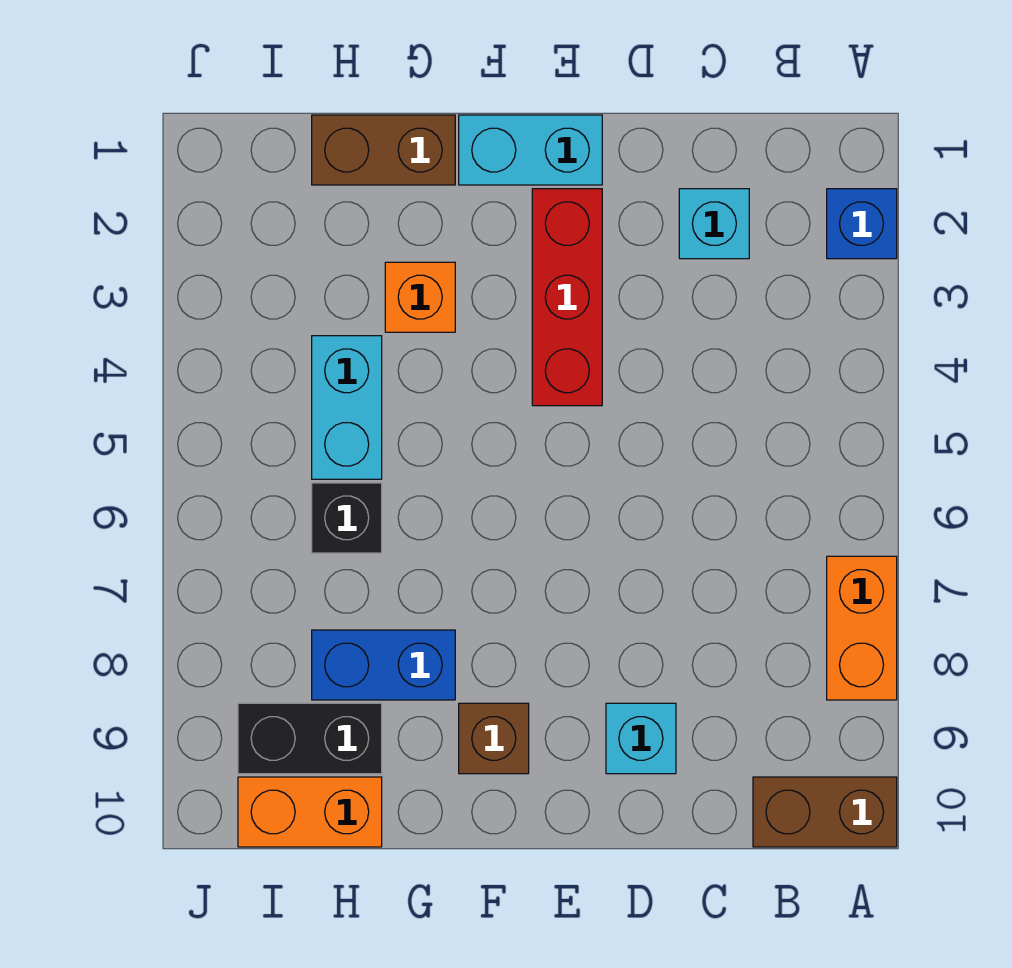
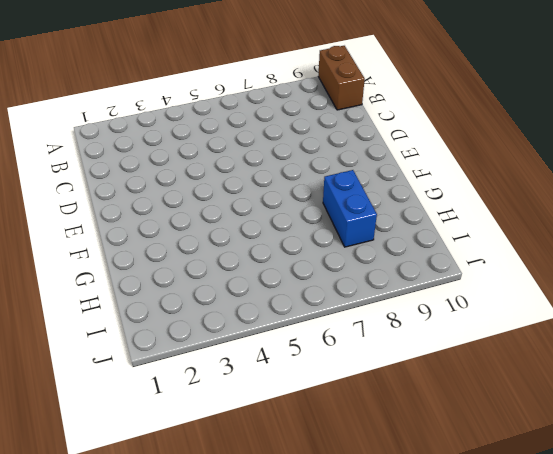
none -> blue 1x1 brick [827,189,897,259]
none -> orange 1x2 brick [827,556,897,700]
none -> cyan 1x1 brick [679,189,749,259]

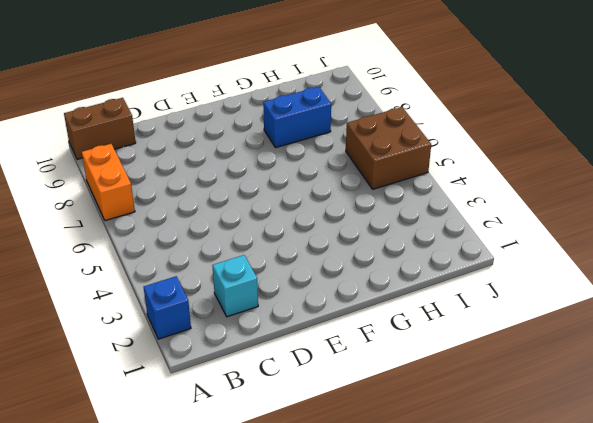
brown 2x2 brick [346,107,431,189] -> none
none -> cyan 1x1 brick [606,703,676,774]
none -> cyan 1x2 brick [459,115,602,185]
none -> red 1x3 brick [532,189,602,406]

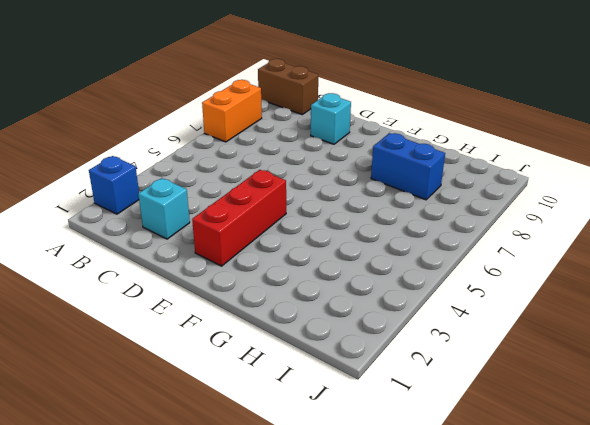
none -> cyan 1x2 brick [459,115,602,185]
none -> brown 1x1 brick [459,703,529,774]
none -> brown 1x2 brick [312,115,455,185]

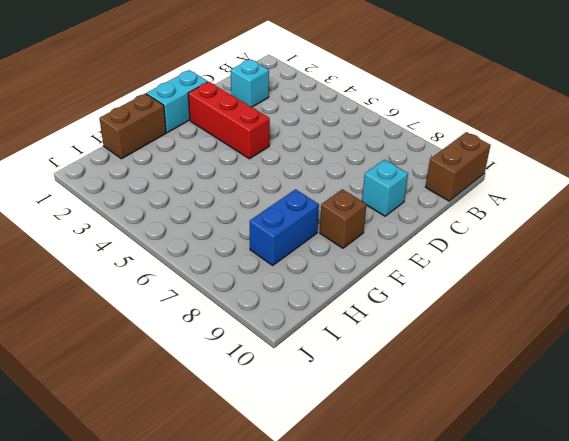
none -> blue 1x1 brick [827,189,897,259]
none -> orange 1x2 brick [827,556,897,700]
none -> orange 1x1 brick [385,262,455,332]

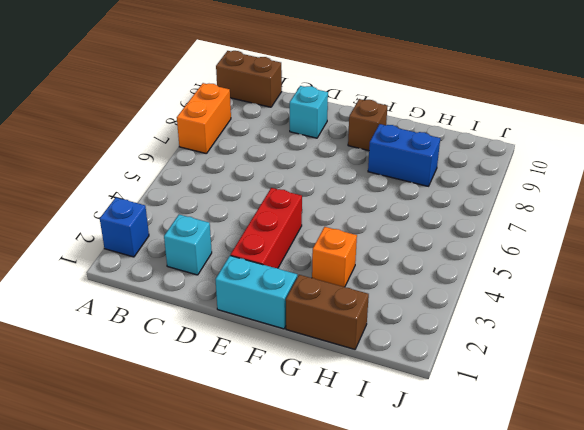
none -> cyan 1x2 brick [312,336,382,479]
none -> black 1x1 brick [312,483,382,553]
none -> black 1x2 brick [238,703,382,774]

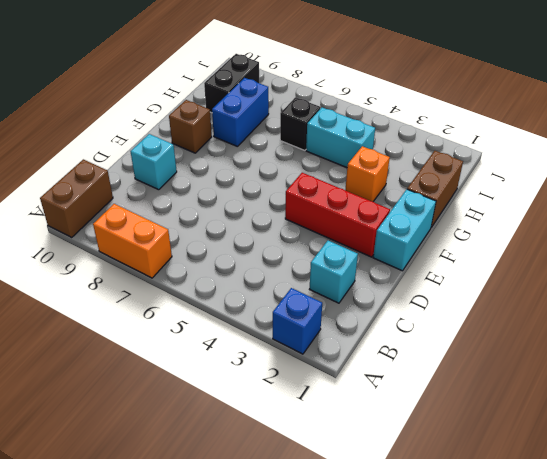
none -> orange 1x2 brick [238,777,382,847]

